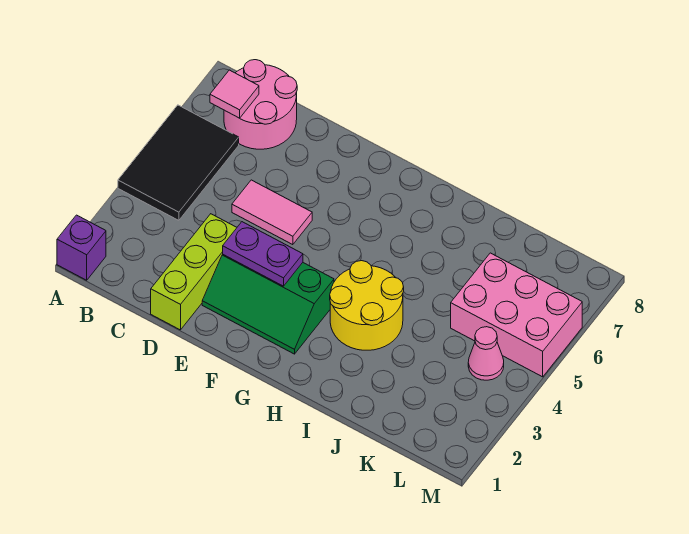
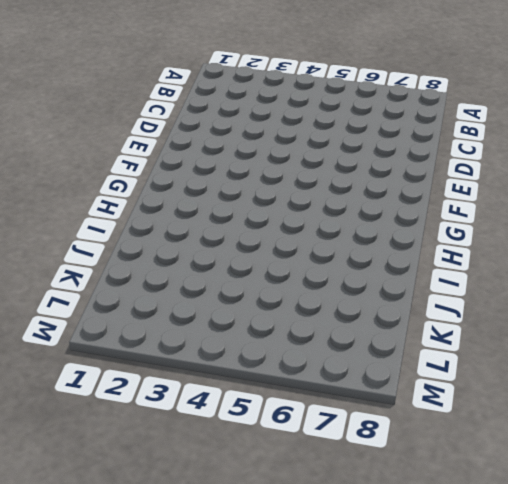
none -> purple 1x1 brick [57,215,106,280]
none -> black 2x3 tile [118,105,239,220]

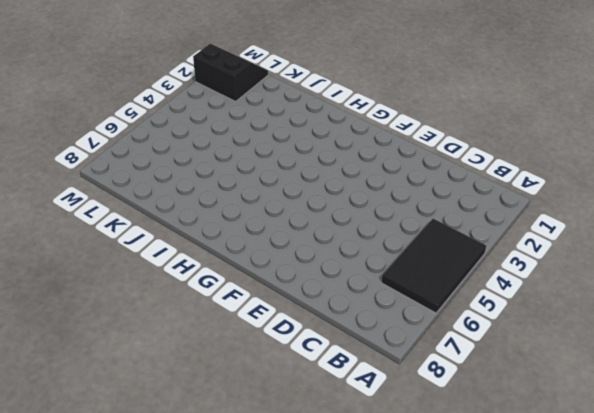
black 2x2 slope [193,44,268,101] -> none
none -> purple 1x1 brick [57,215,106,280]
none -> pink 2x2 round brick [224,60,297,149]

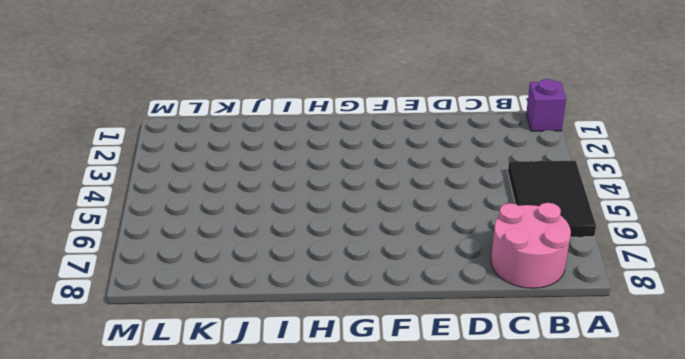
none -> lime 1x3 brick [151,214,237,330]
none -> pink 1x2 tile [232,180,312,245]

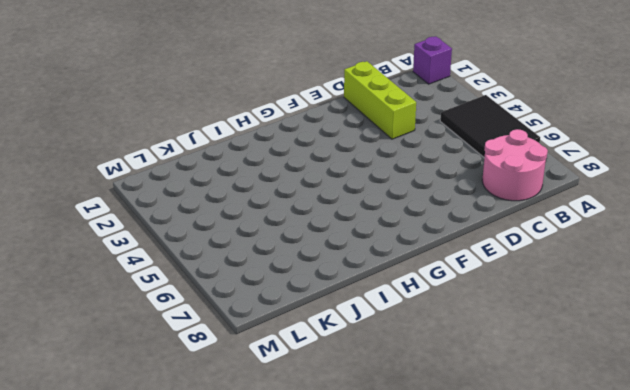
none -> pink 1x2 tile [232,180,312,245]
none -> green 2x3 slope [202,254,334,354]

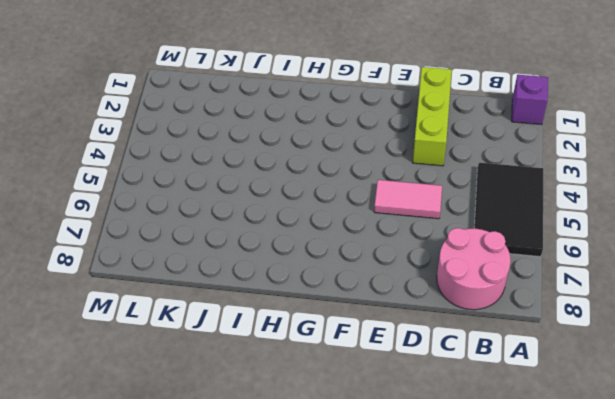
none -> green 2x3 slope [202,254,334,354]
none -> yellow 2x2 round brick [330,261,404,350]

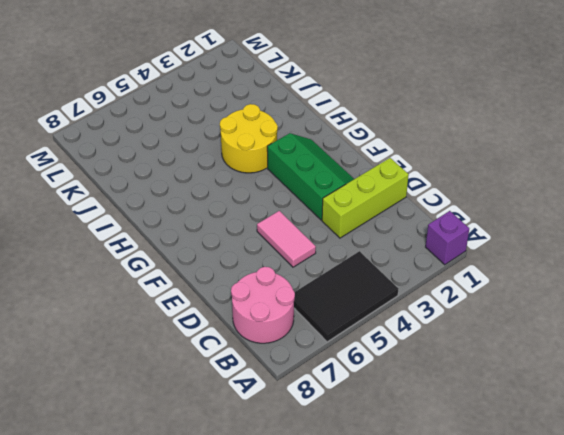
none -> pink 2x3 brick [451,253,582,377]
none -> pink 1x1 cone [468,327,504,380]

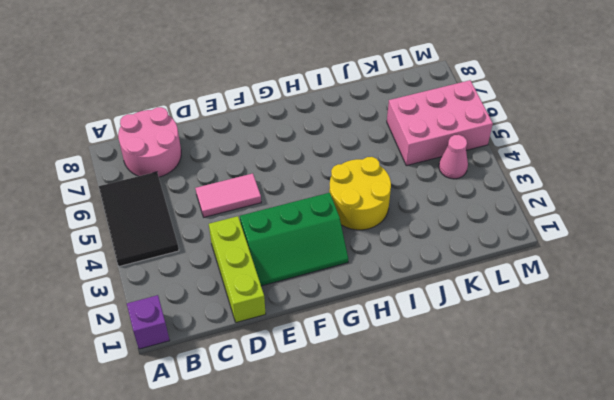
none -> pink 1x1 tile [210,70,259,118]
none -> purple 1x2 plate [223,222,303,286]

